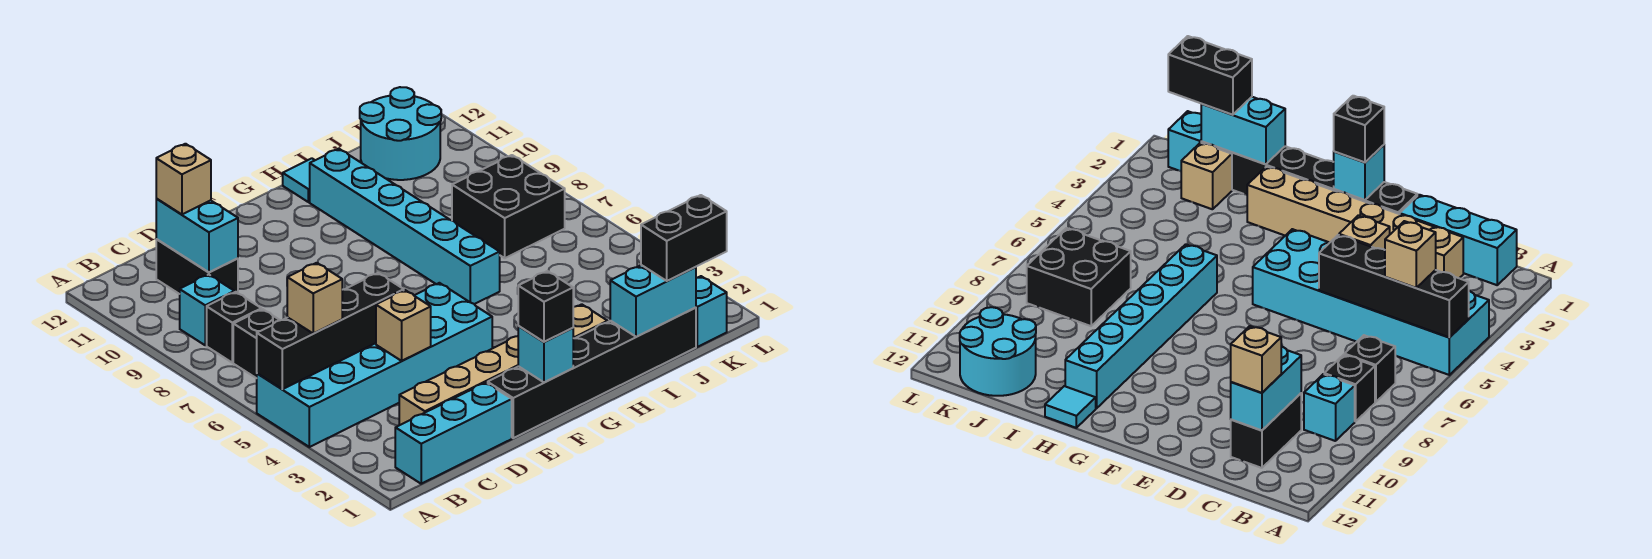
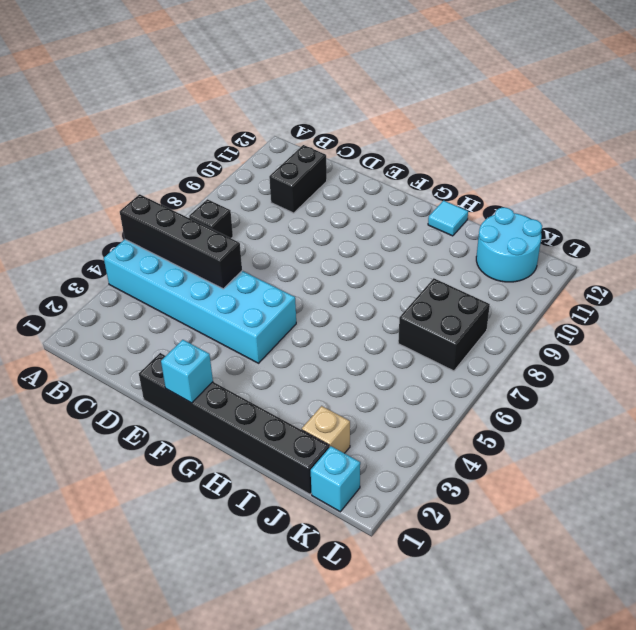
none -> cyan 1x3 brick [395,383,512,484]
none -> black 1x1 brick [207,292,261,363]
none -> cyan 1x1 brick [180,275,234,345]

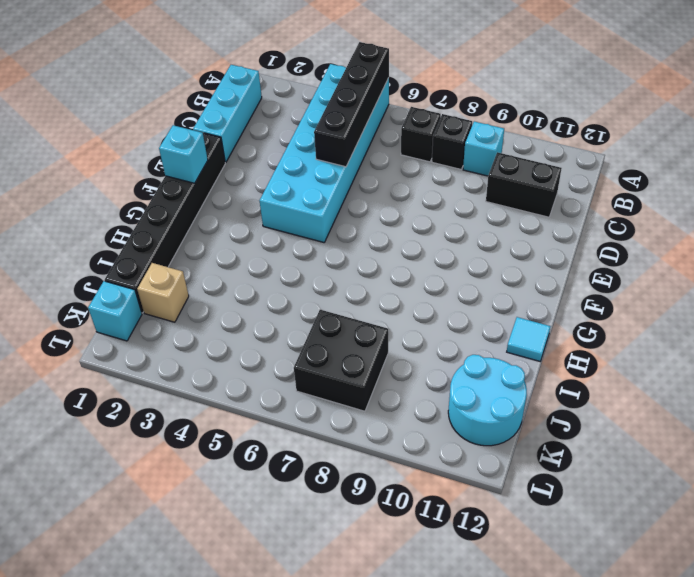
none -> tan 1x6 brick [399,304,608,425]
none -> cyan 1x6 brick [310,149,500,304]
none -> cyan 1x2 brick [156,199,238,272]

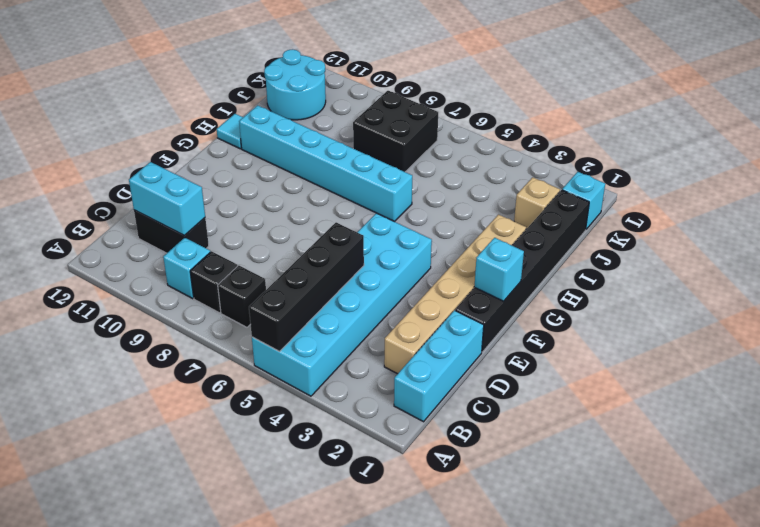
none -> tan 1x1 brick [376,290,431,361]
none -> cyan 1x2 brick [610,265,696,337]
none -> tan 1x1 brick [287,263,342,334]

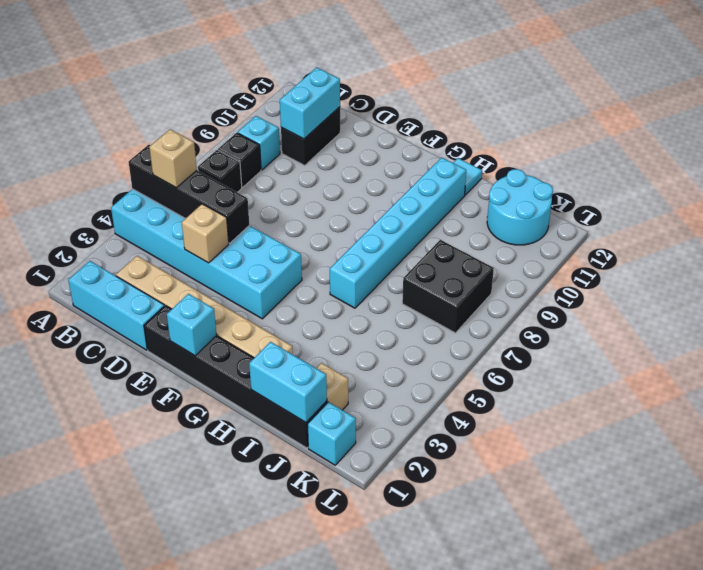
none -> tan 1x1 brick [156,144,211,215]
none -> black 1x1 brick [518,271,573,342]
none -> black 1x2 brick [641,195,727,281]

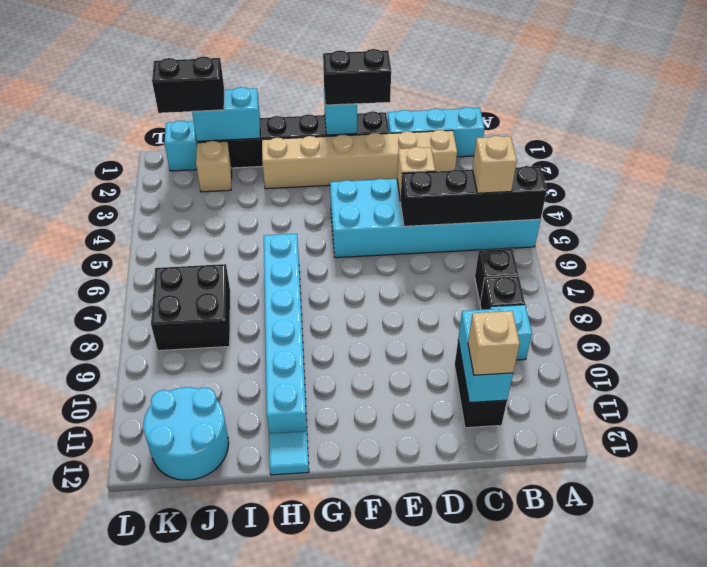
black 1x2 brick [323,49,391,105] -> black 1x1 brick [518,271,573,342]

